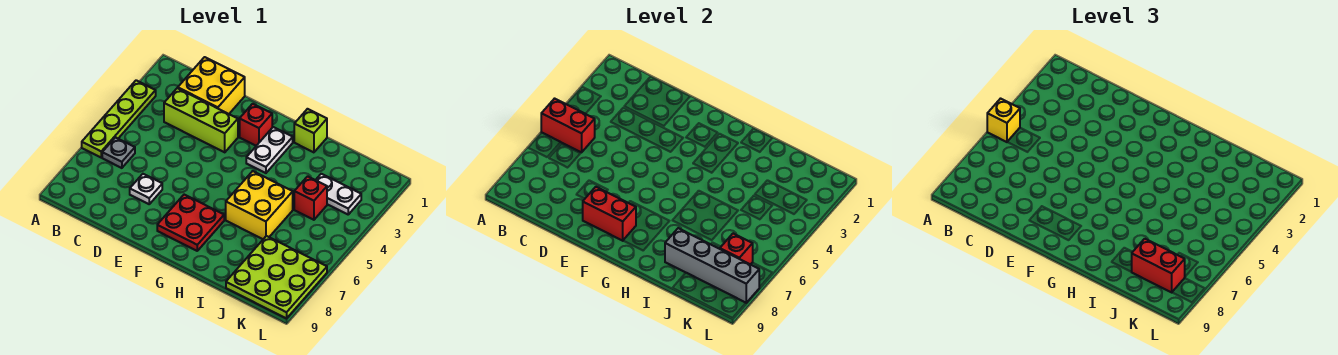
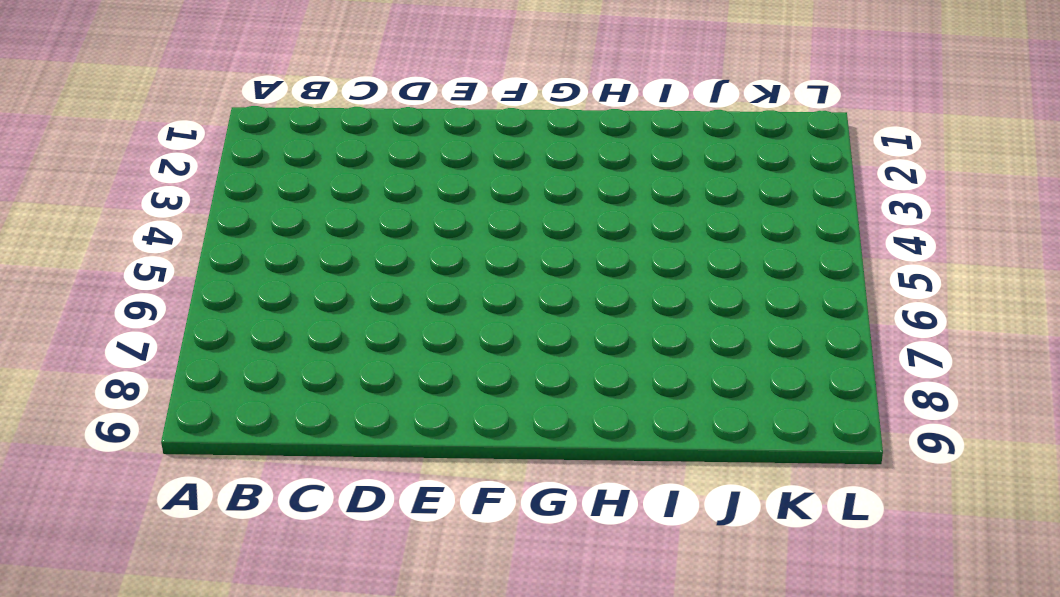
none -> lime 1x4 plate [82,80,156,157]
none -> grey 1x1 plate [102,137,135,168]
none -> yellow 2x2 brick [178,57,245,114]

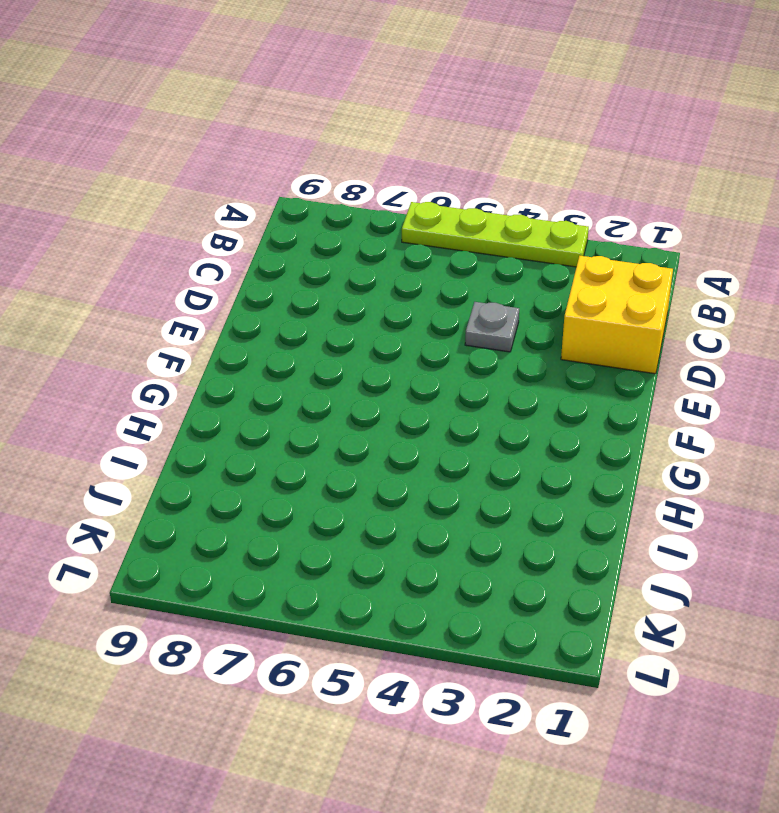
grey 1x1 plate [465,302,519,352] -> grey 1x1 plate moved to [102,137,135,168]
none -> lime 1x3 brick [164,88,238,152]
none -> white 1x1 plate [130,174,162,204]
none -> red 1x1 brick [240,104,272,146]

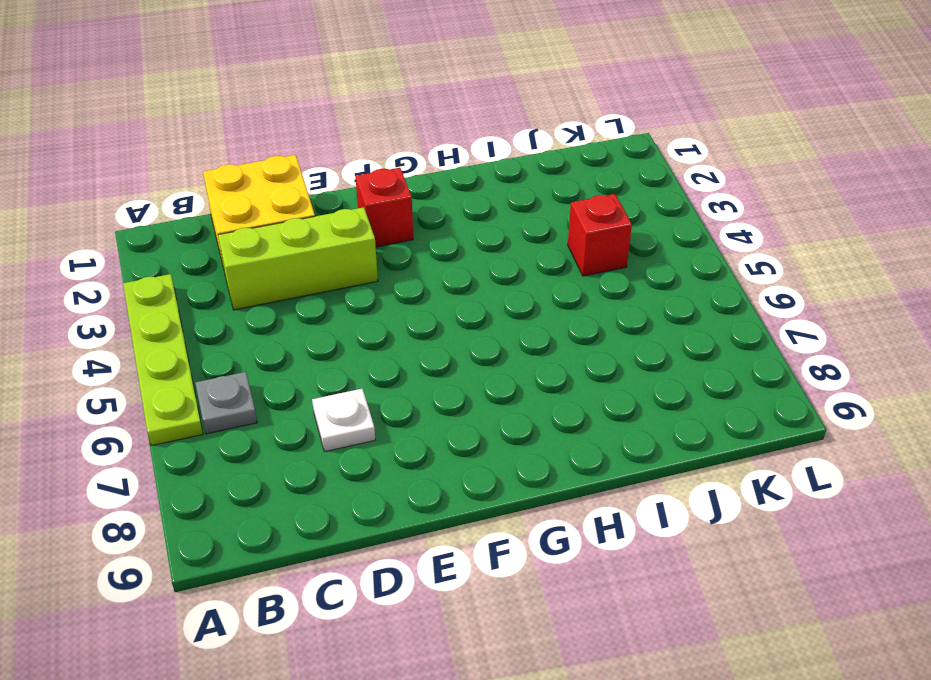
none -> red 2x2 plate [157,195,224,251]
none -> white 1x2 plate [246,127,293,173]
none -> lime 1x1 brick [294,109,327,152]

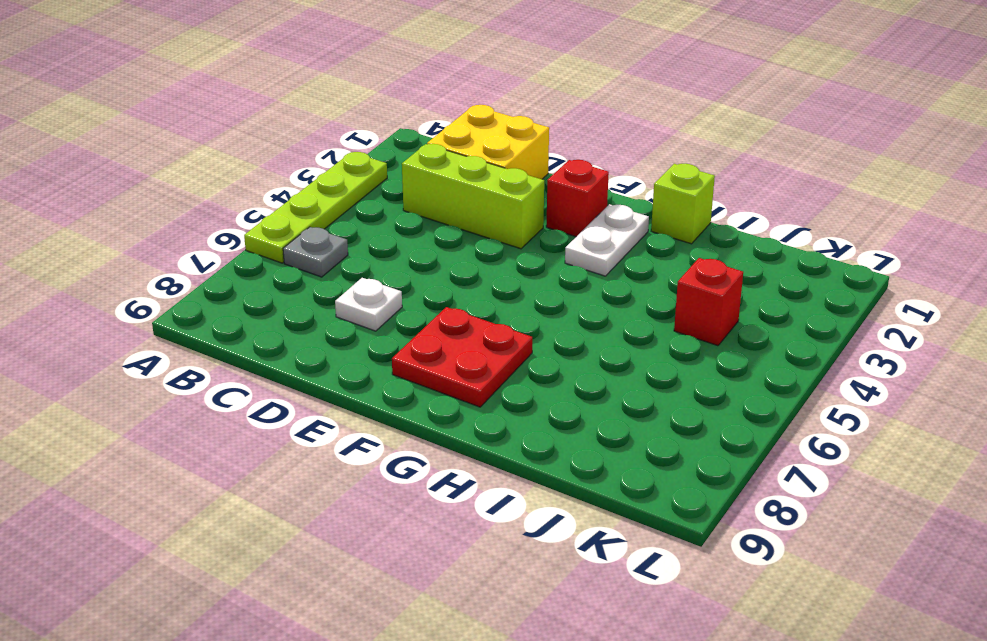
none -> yellow 2x2 brick [226,171,293,239]
none -> white 1x2 plate [316,174,361,214]
none -> lime 3x3 plate [226,236,327,318]

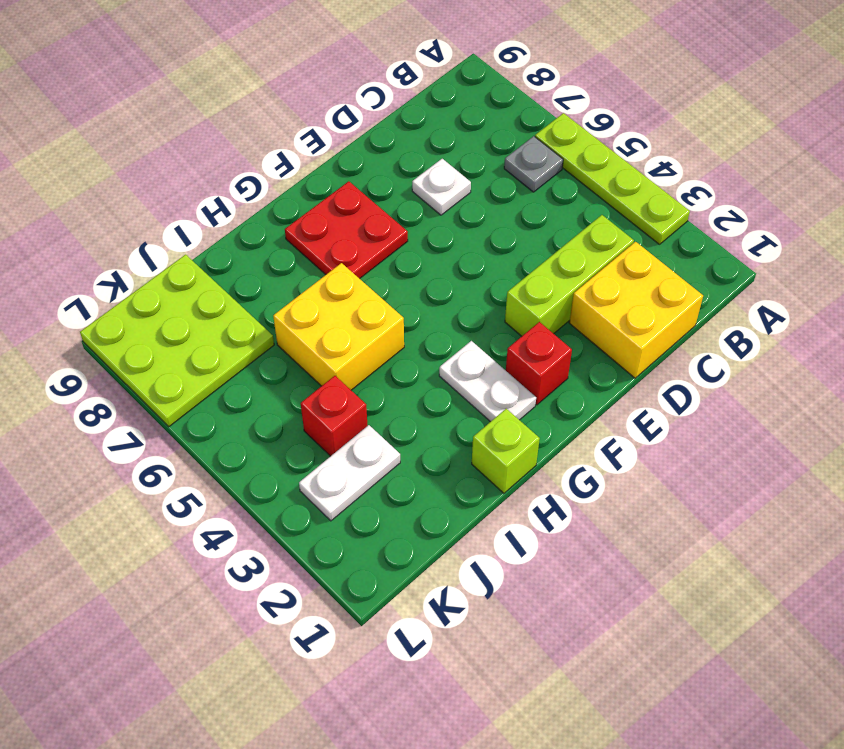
none -> red 1x2 brick [541,99,595,152]
none -> red 1x2 brick [583,187,636,241]
none -> grey 1x4 brick [665,228,759,303]

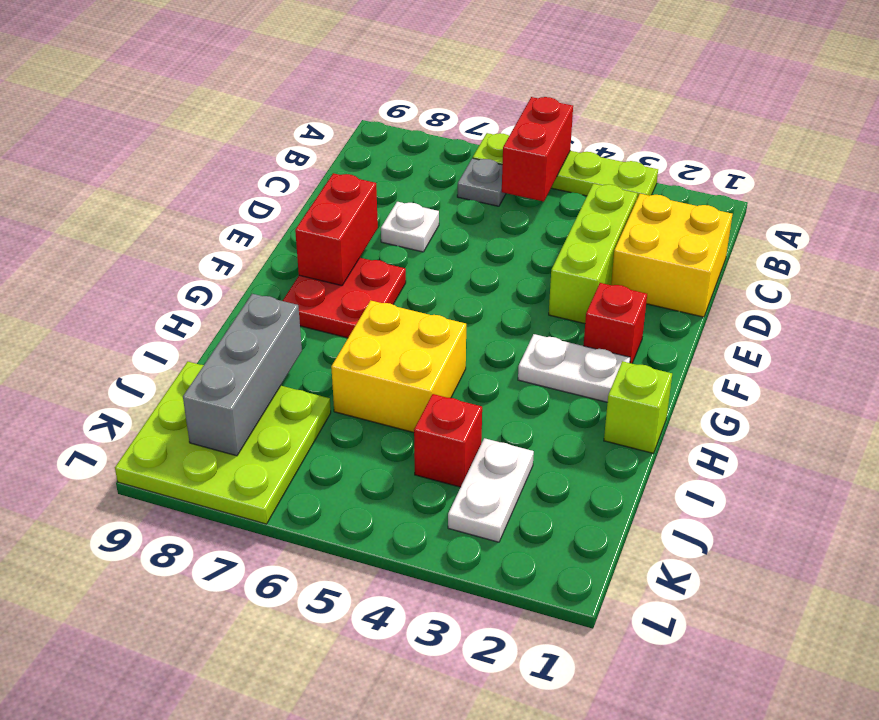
grey 1x3 brick [183,294,302,456] -> grey 1x4 brick [665,228,759,303]
none -> red 1x1 brick [720,234,753,264]
none -> yellow 1x1 brick [987,99,1020,142]
none -> red 1x2 brick [1132,239,1185,292]

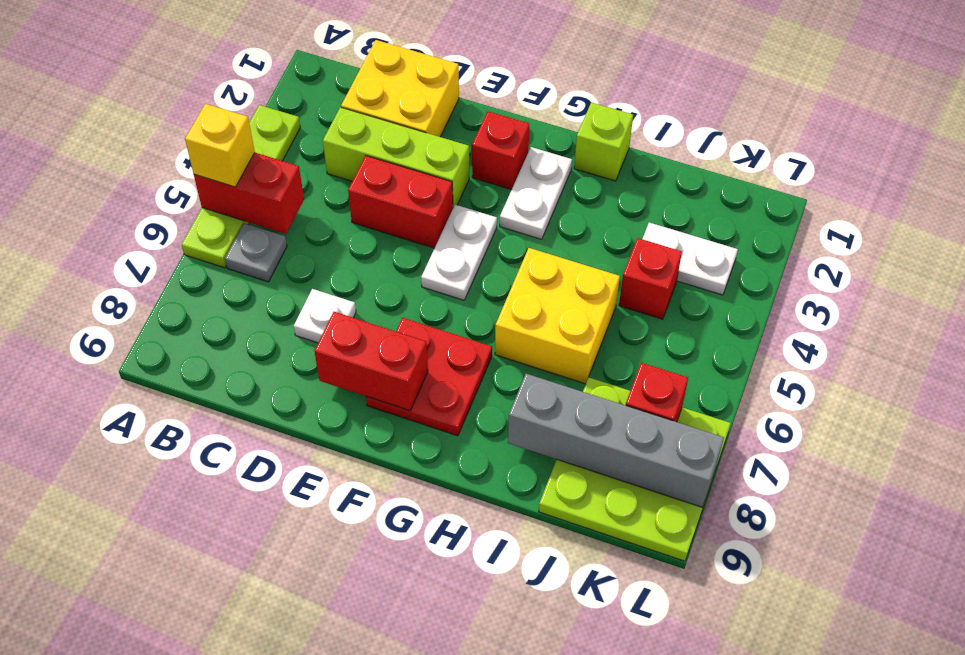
red 1x2 brick [348,156,453,248] -> red 1x2 brick moved to [1132,239,1185,292]
white 1x2 plate [421,205,497,300] -> none

